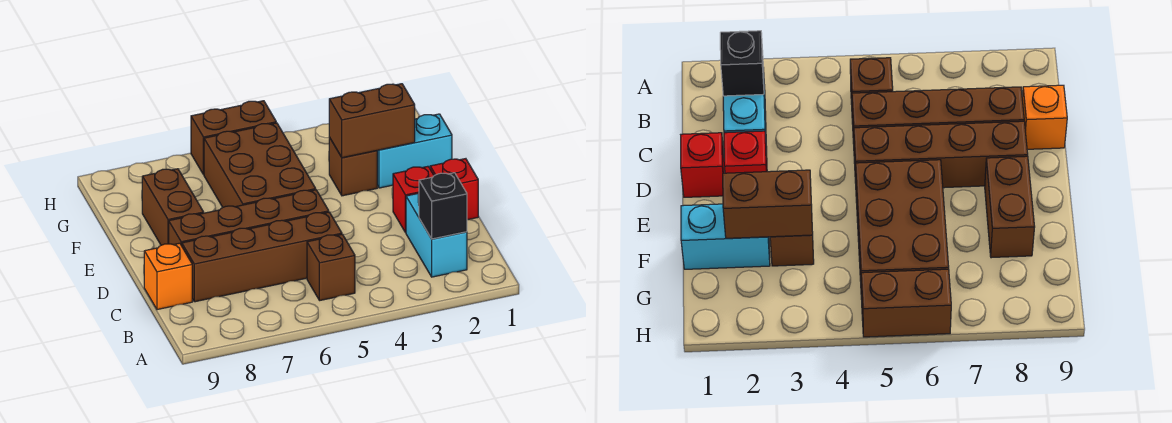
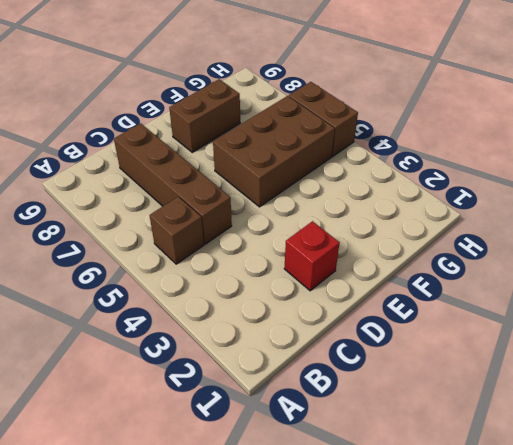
none -> cyan 1x2 brick [406,193,467,277]
none -> orange 1x1 brick [144,243,192,310]
none -> red 1x1 brick [430,159,478,220]

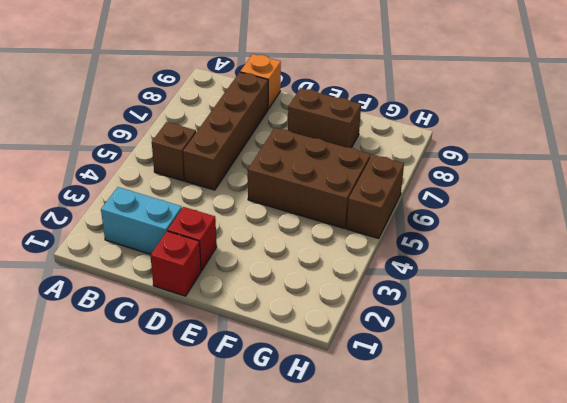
none -> brown 1x4 brick [169,190,329,246]
none -> cyan 1x2 brick [377,114,452,188]
none -> brown 1x1 brick [329,137,377,196]

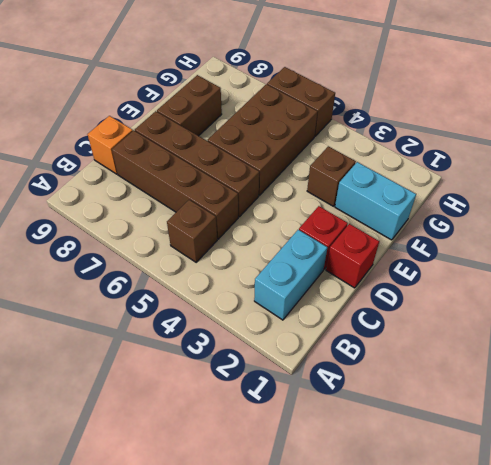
none -> black 1x1 brick [419,173,467,239]
none -> brown 1x2 brick [329,84,415,158]

